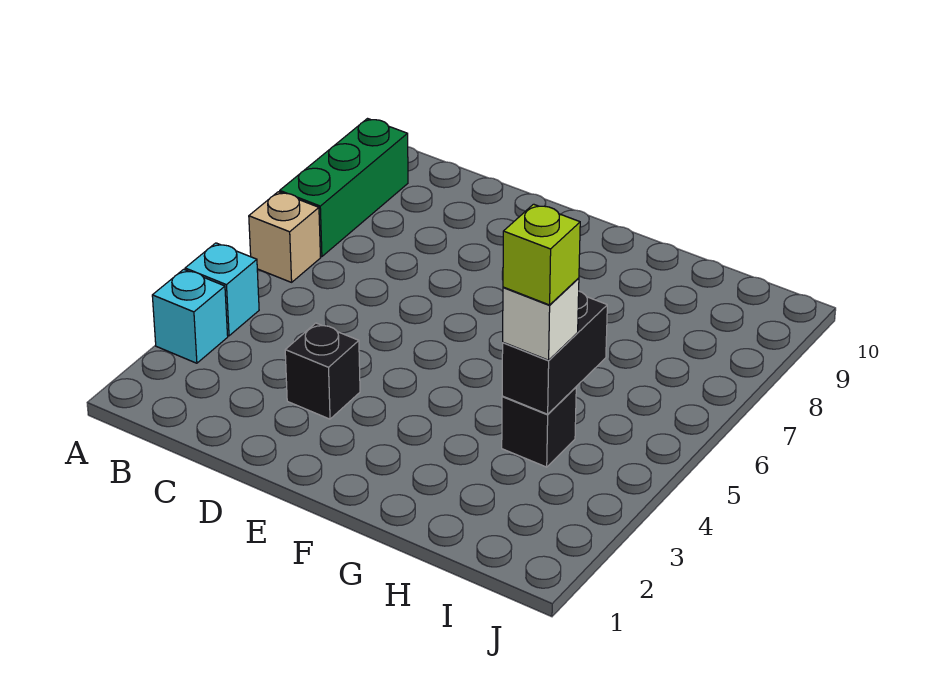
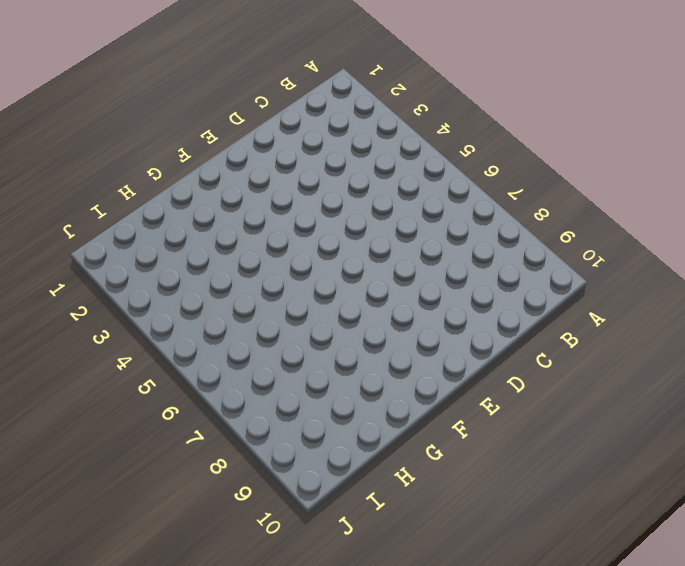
none -> cyan 1x1 brick [152,269,228,363]
none -> cyan 1x1 brick [185,243,259,336]

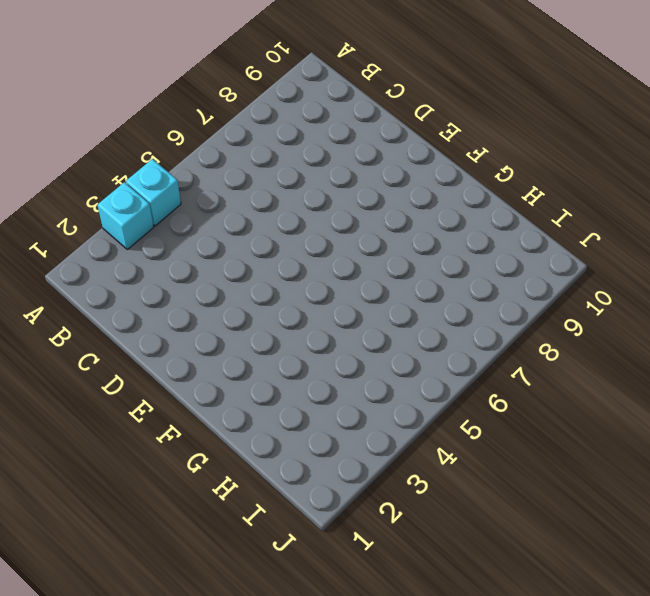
none -> tan 1x1 brick [249,192,320,282]
none -> green 1x3 brick [280,119,408,257]

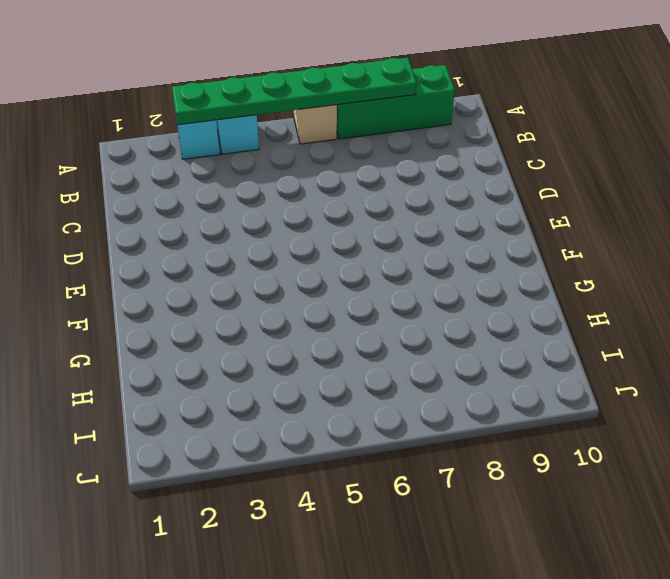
green 1x6 plate [172,58,417,125] -> none
none -> black 1x1 brick [285,323,360,419]
none -> black 1x1 brick [502,387,576,467]

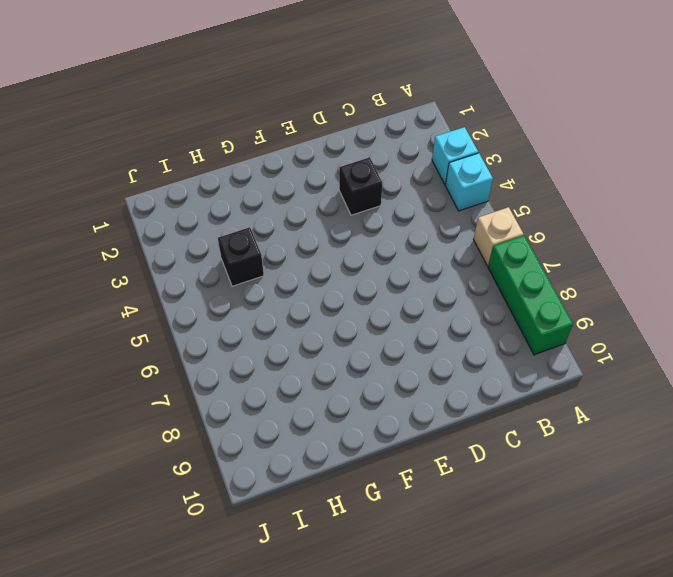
none -> black 1x2 brick [502,291,607,414]
none -> white 1x1 brick [503,278,579,360]

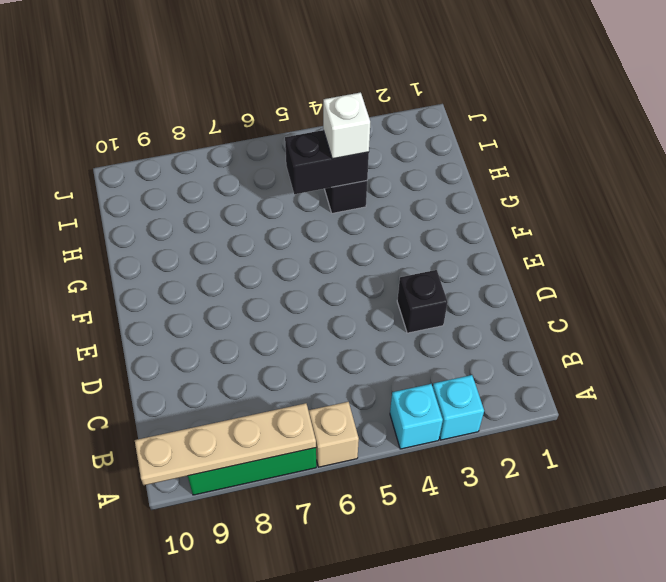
tan 1x4 plate [135,403,316,485] -> none
none -> lime 1x1 brick [503,204,580,305]

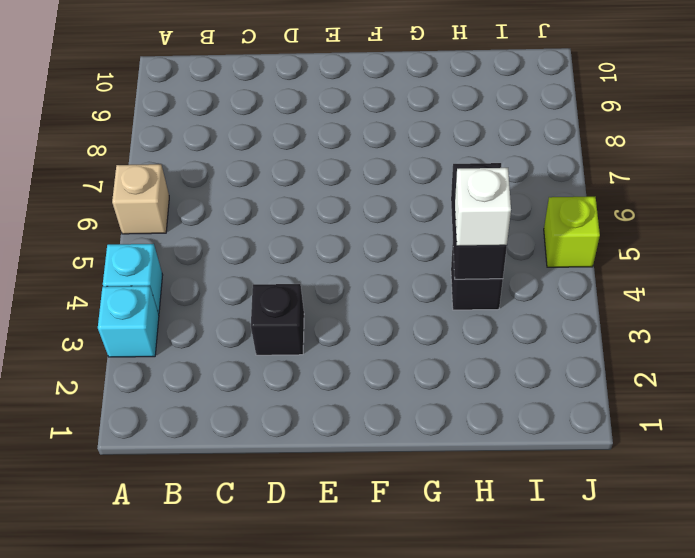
lime 1x1 brick [544,197,600,267] -> lime 1x1 brick moved to [503,204,580,305]
none -> green 1x3 brick [280,119,408,257]

